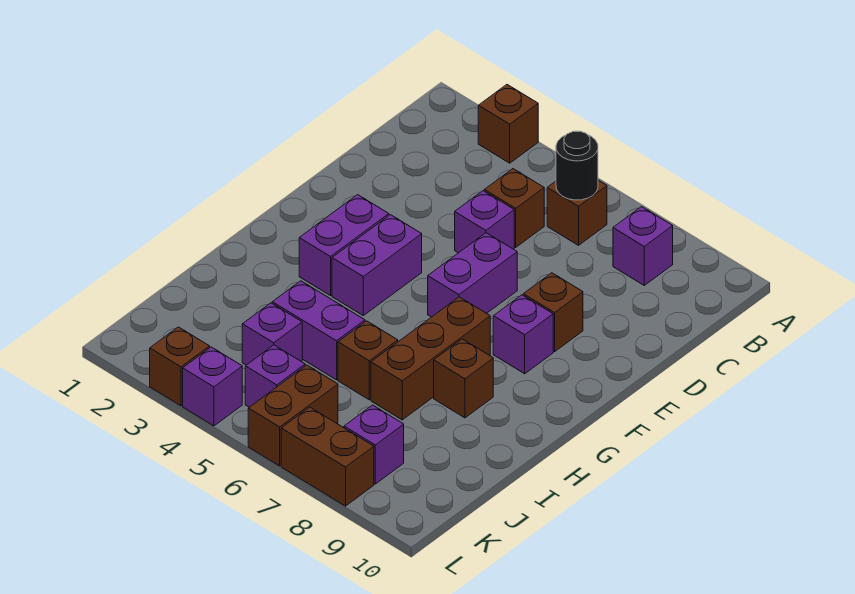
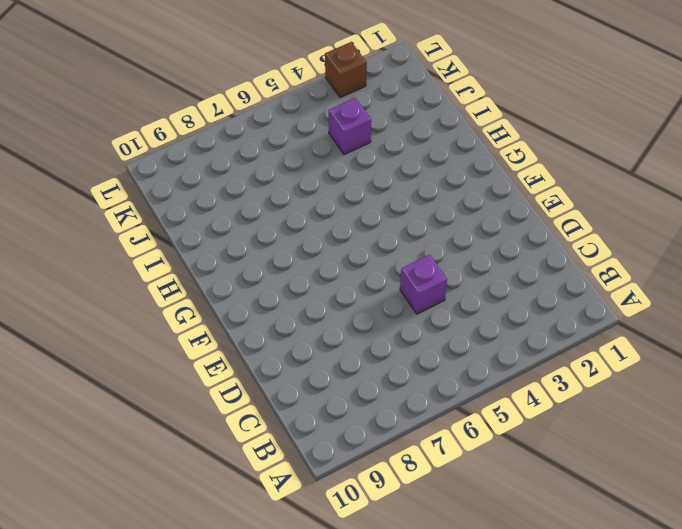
none -> brown 1x1 brick [478,85,538,163]
none -> brown 1x1 brick [547,180,607,245]
none -> purple 1x1 brick [613,207,673,285]

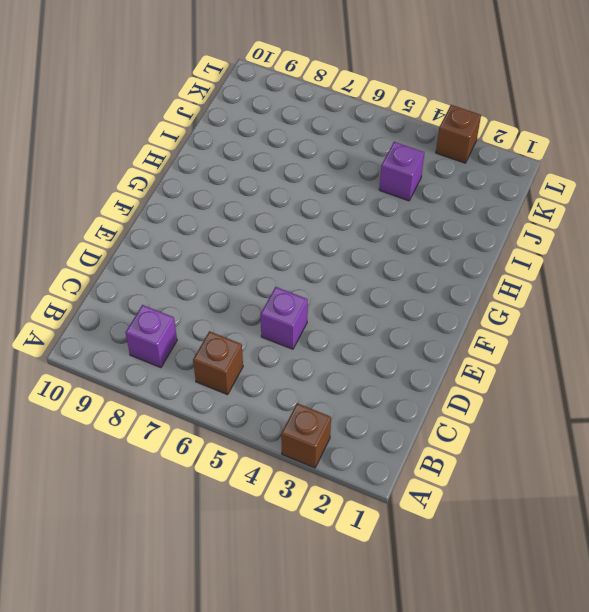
none -> brown 1x1 brick [484,169,544,247]
none -> purple 1x2 brick [428,233,517,317]
none -> brown 1x1 brick [523,273,583,352]

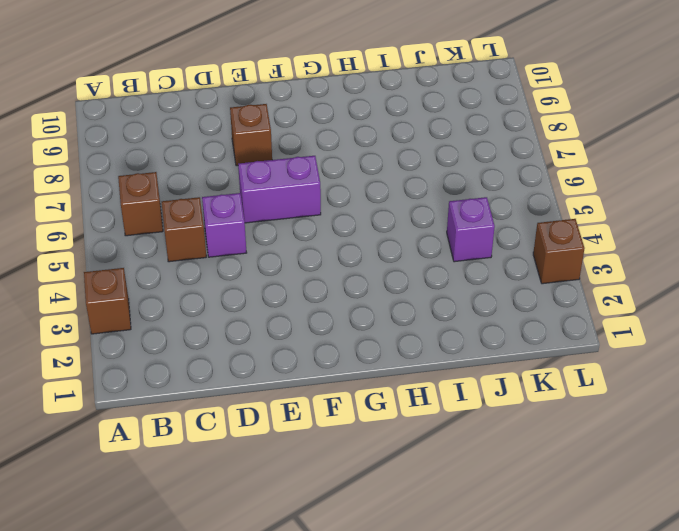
none -> purple 1x1 brick [613,207,673,285]
none -> purple 1x2 brick [299,195,389,296]
none -> purple 1x2 brick [332,215,422,315]

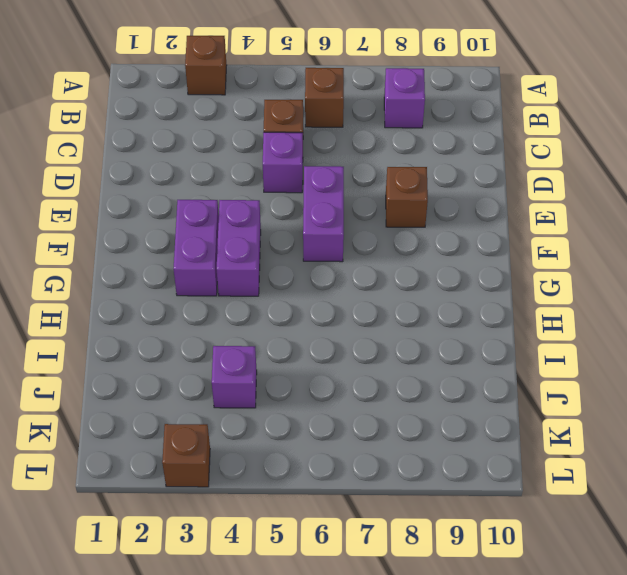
none -> purple 1x1 brick [493,295,553,374]
none -> brown 1x3 brick [371,297,490,420]
none -> brown 1x1 brick [434,339,493,418]

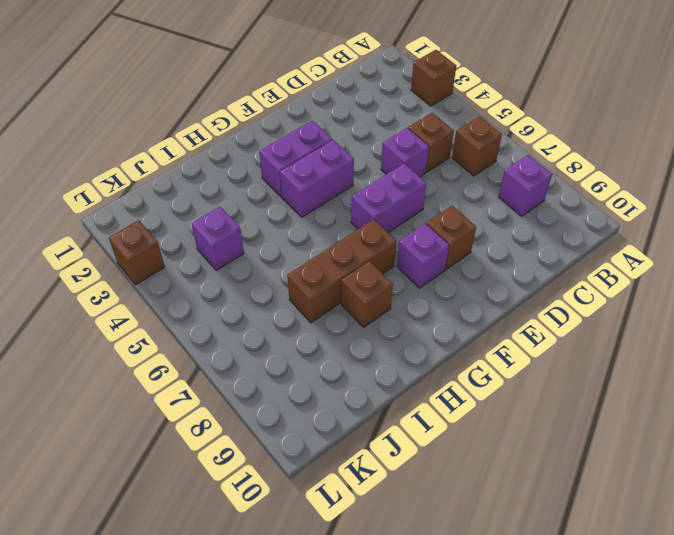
none -> purple 1x2 brick [272,281,365,380]
none -> brown 1x1 brick [338,321,398,400]
none -> purple 1x1 brick [245,345,305,407]

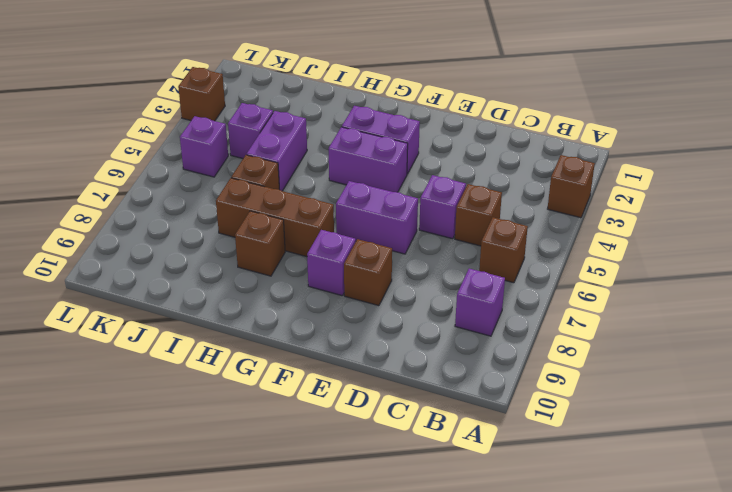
none -> brown 1x2 brick [248,365,338,466]
none -> purple 1x1 brick [344,405,404,484]
none -> purple 1x1 brick [183,347,242,426]

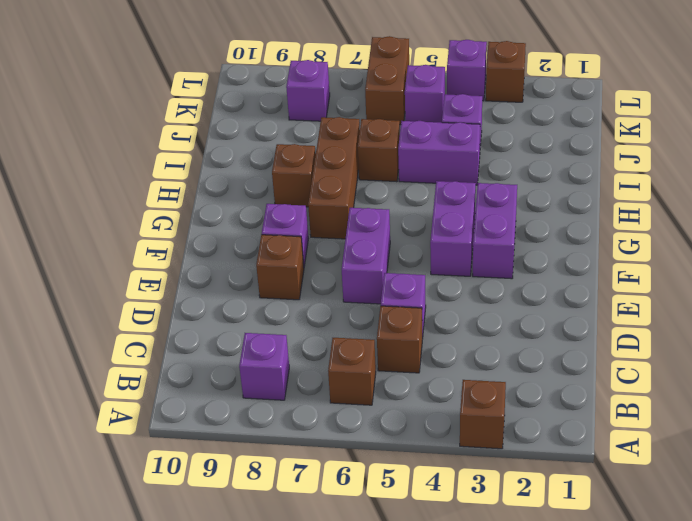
none -> brown 1x2 brick [281,407,374,506]
none -> black 1x1 round brick [556,131,598,200]

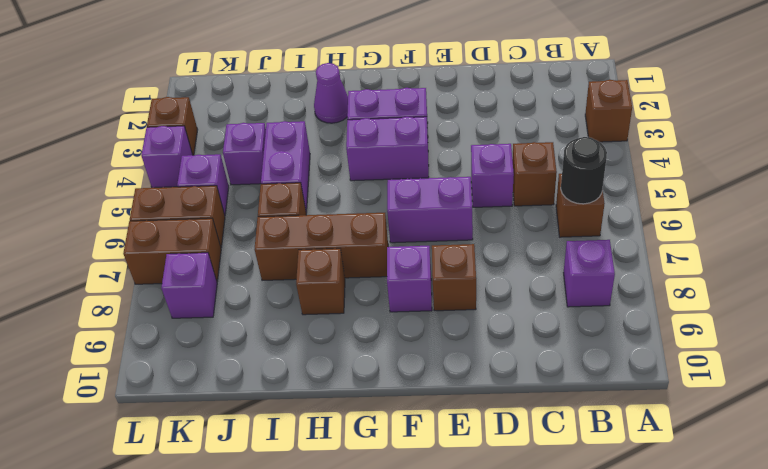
purple 1x1 cone [314,63,348,123] -> none
brown 1x2 brick [123,218,221,284] -> brown 1x2 brick turned to [281,407,374,506]

